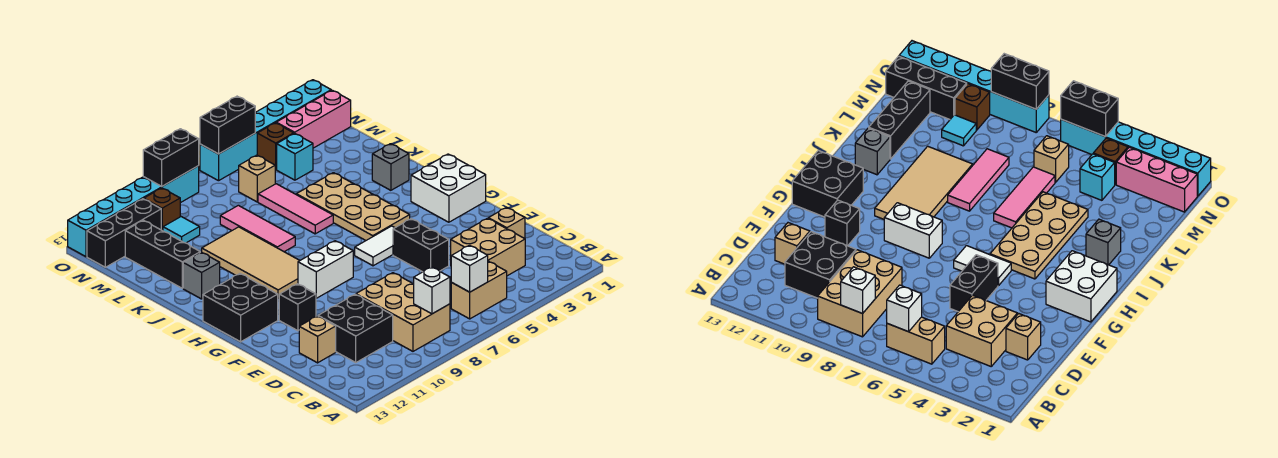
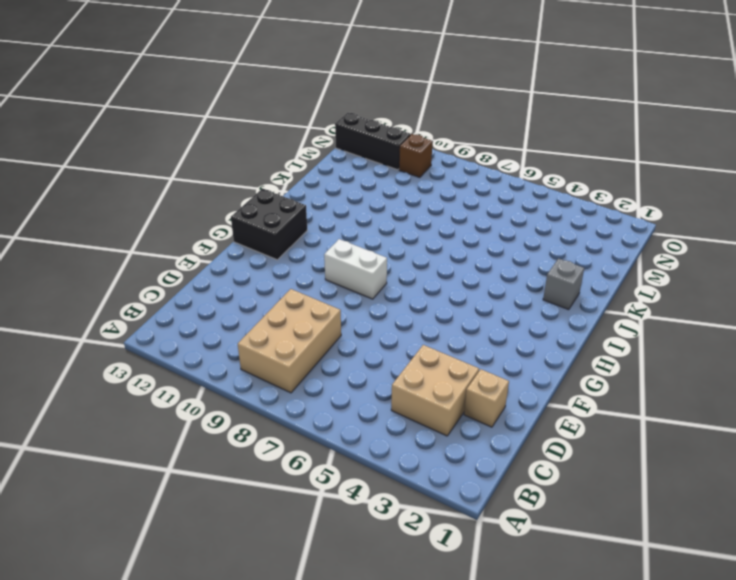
none -> tan 1x2 brick [451,261,507,319]
none -> black 2x2 brick [318,294,393,362]
none -> tan 1x1 brick [299,316,336,363]
none -> black 1x2 brick [393,219,449,272]

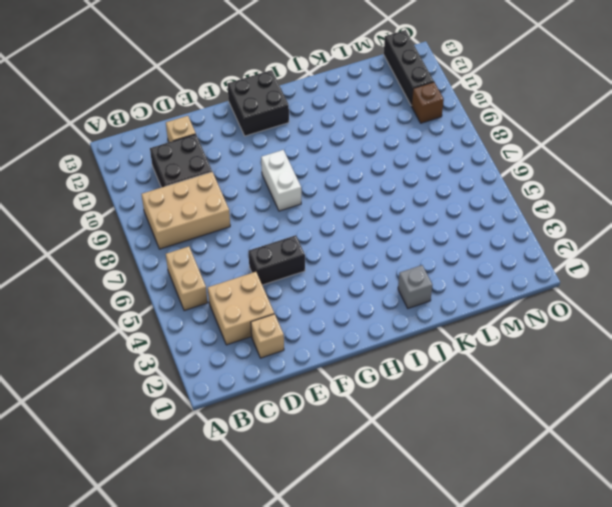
none -> black 1x1 brick [279,284,316,331]
none -> white 2x2 brick [411,154,486,222]
none -> white 1x2 tile [355,226,395,266]
none -> tan 2x4 plate [296,173,410,240]

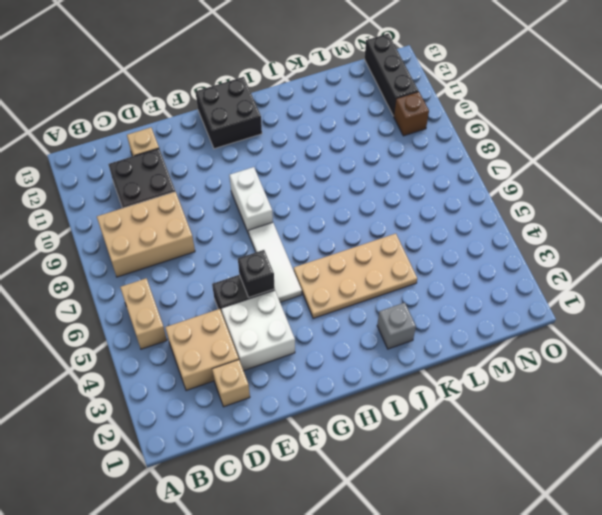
white 2x2 brick [221,290,295,371] -> white 2x2 brick moved to [411,154,486,222]
black 1x1 brick [238,250,275,298] -> black 1x1 brick moved to [279,284,316,331]
white 1x3 tile [249,222,302,302] -> white 1x2 tile [355,226,395,266]
none -> tan 2x4 tile [202,227,300,299]
none -> pink 1x3 tile [258,184,333,234]
none -> pink 1x3 tile [220,205,295,252]
none -> grey 1x1 brick [183,252,220,299]

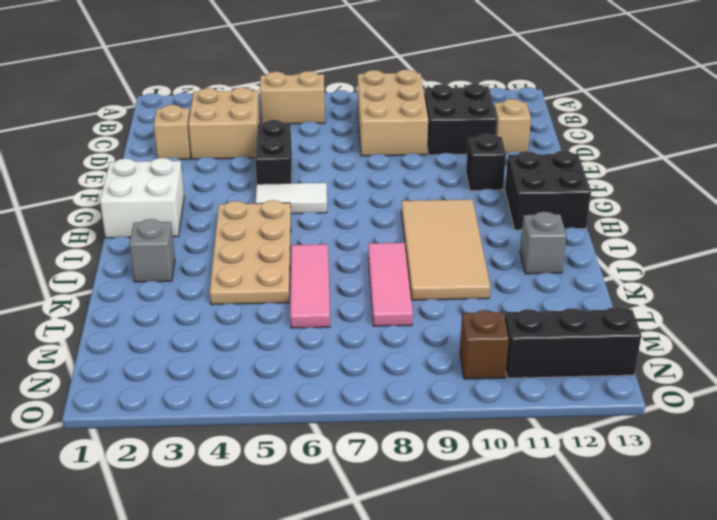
none -> white 1x2 brick [298,241,353,298]
none -> black 1x3 brick [125,220,200,288]
none -> cyan 1x1 brick [277,133,313,180]
none -> tan 1x1 brick [239,155,276,202]

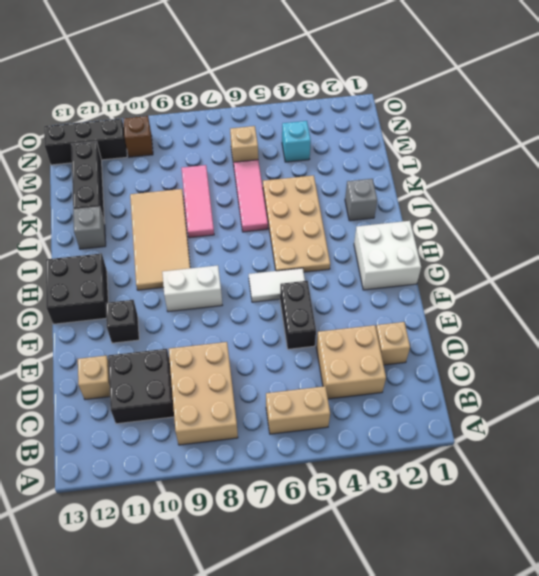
none -> cyan 1x1 tile [163,217,200,243]
none -> pink 1x3 brick [276,90,351,148]
none -> brown 1x1 brick [257,123,294,169]
none -> cyan 1x6 brick [200,80,331,181]

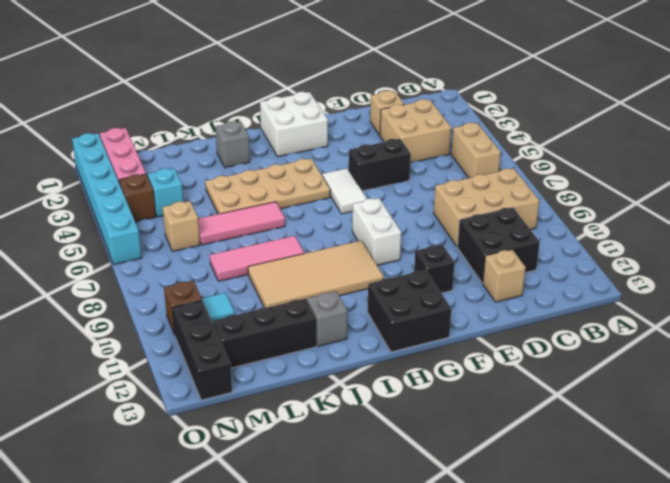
none -> cyan 1x6 brick [68,166,199,257]
none -> white 1x1 brick [451,245,488,292]
none -> white 1x1 brick [414,267,450,314]
none -> black 1x2 brick [200,96,255,154]

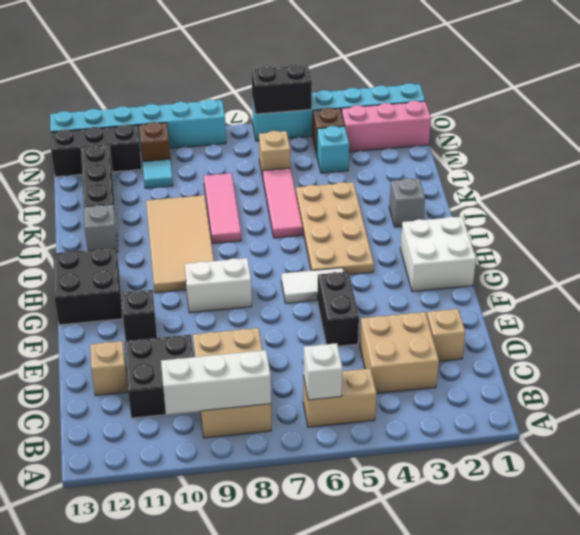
white 1x3 brick [161,350,271,414] -> white 1x1 brick [414,267,450,314]
none -> black 1x2 brick [143,129,199,186]

